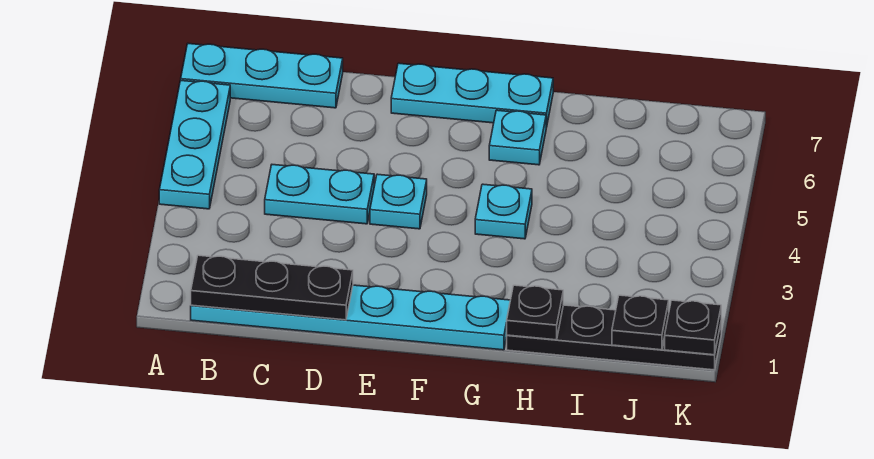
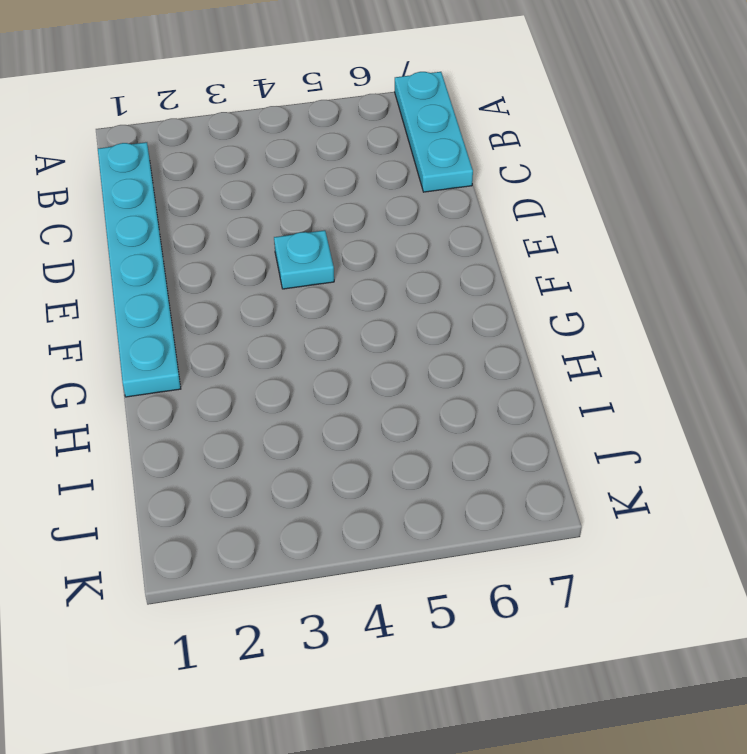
none -> cyan 1x3 plate [159,80,230,209]
none -> cyan 1x2 plate [265,165,374,224]
none -> cyan 1x3 plate [391,63,553,128]

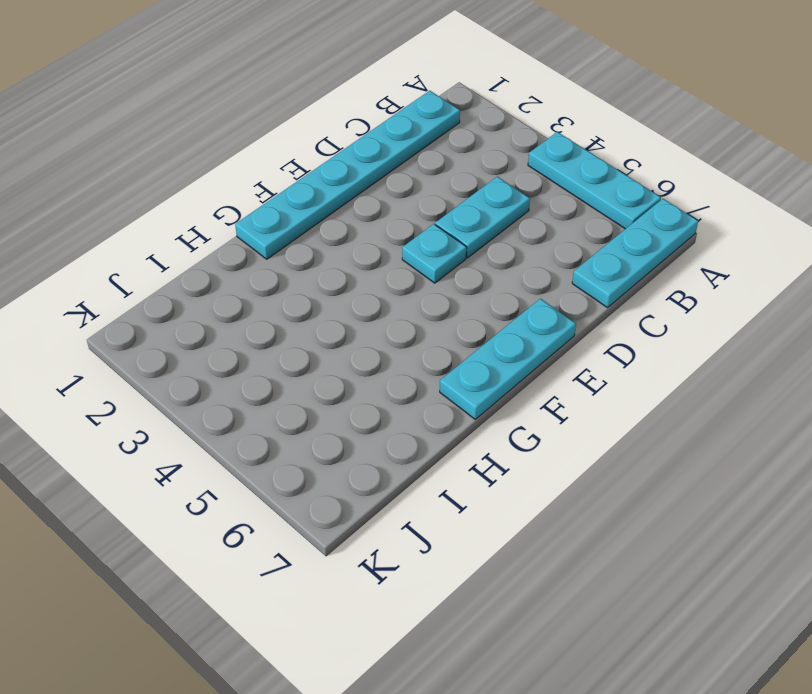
none -> cyan 1x1 plate [475,184,532,239]
none -> cyan 1x1 plate [489,110,546,165]
none -> black 1x4 plate [507,305,721,370]

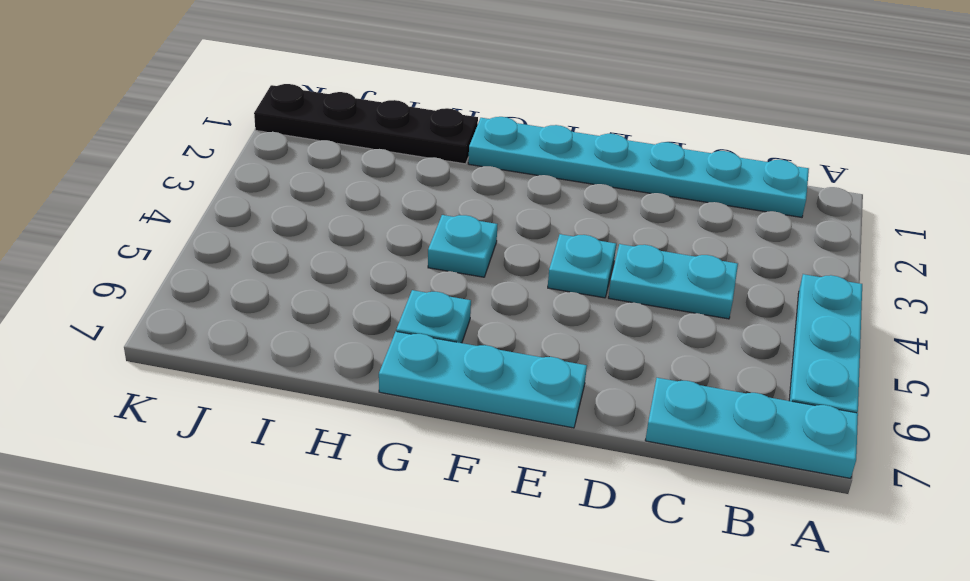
none -> black 1x3 plate [191,255,353,320]
none -> black 1x1 plate [507,285,563,340]
none -> black 1x1 plate [612,295,669,350]

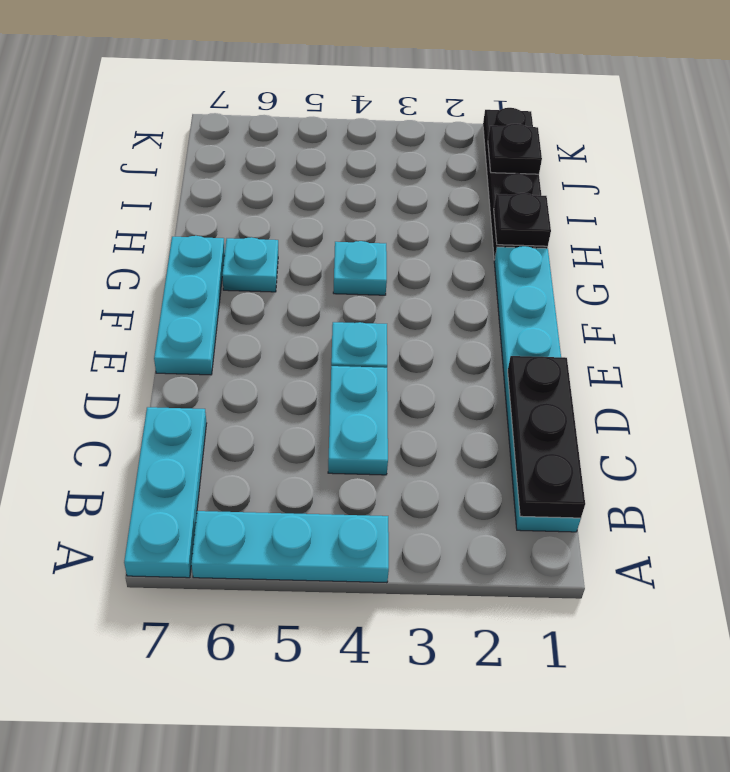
none -> black 1x1 plate [665,300,721,355]

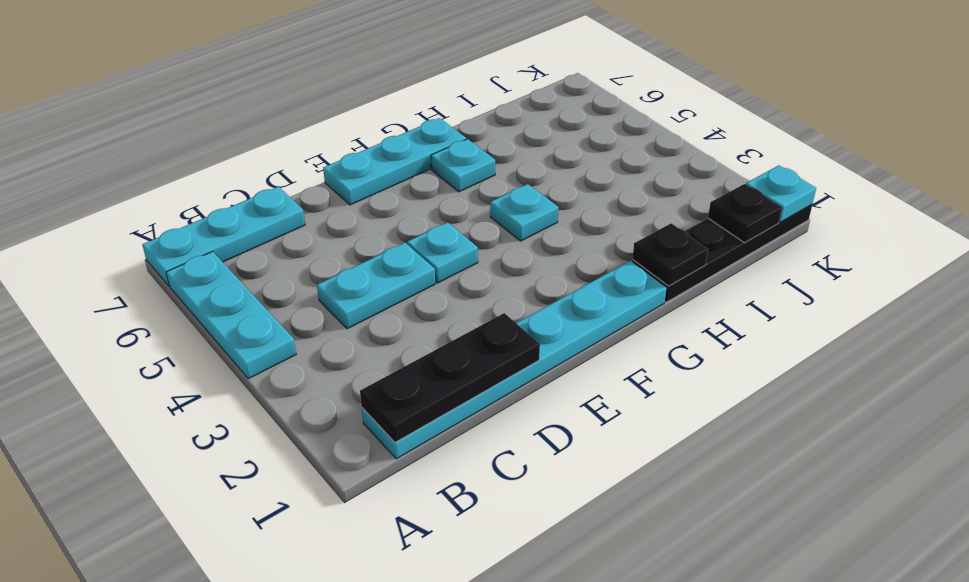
cyan 1x1 plate [746,166,816,222] -> black 1x1 plate [665,300,721,355]

